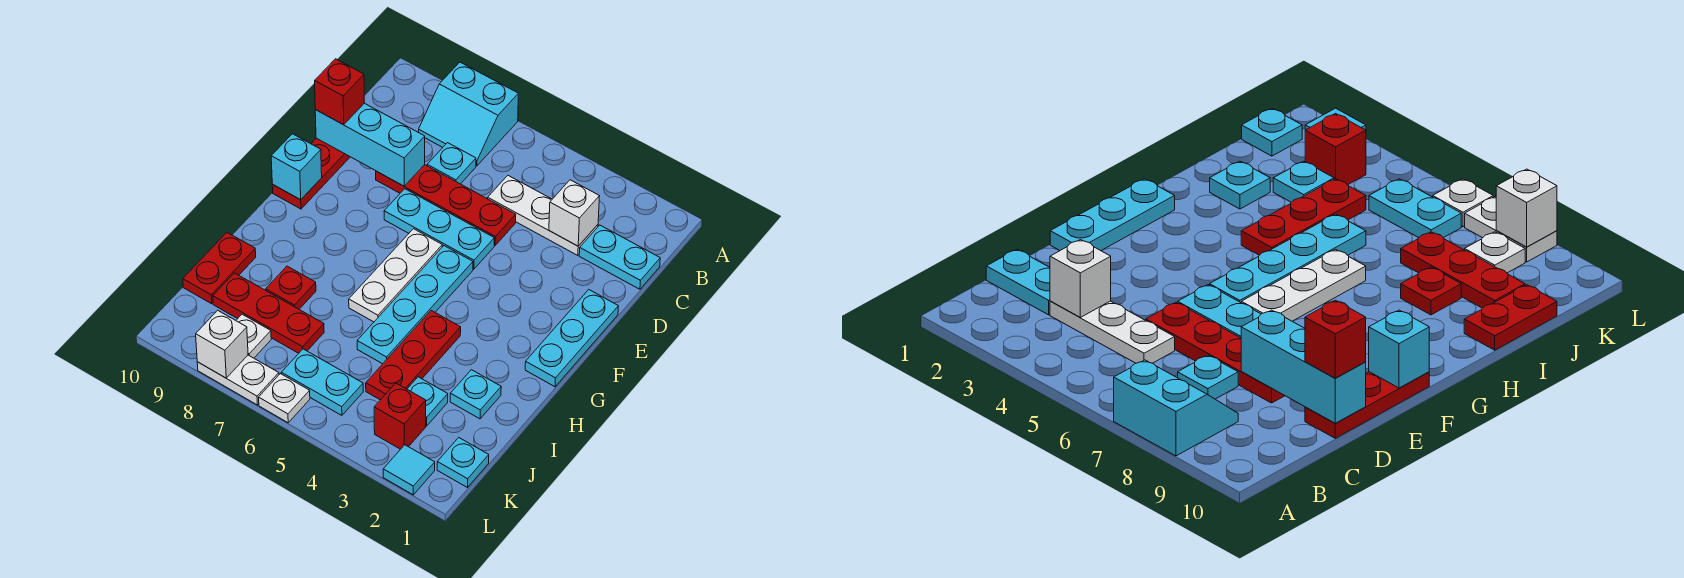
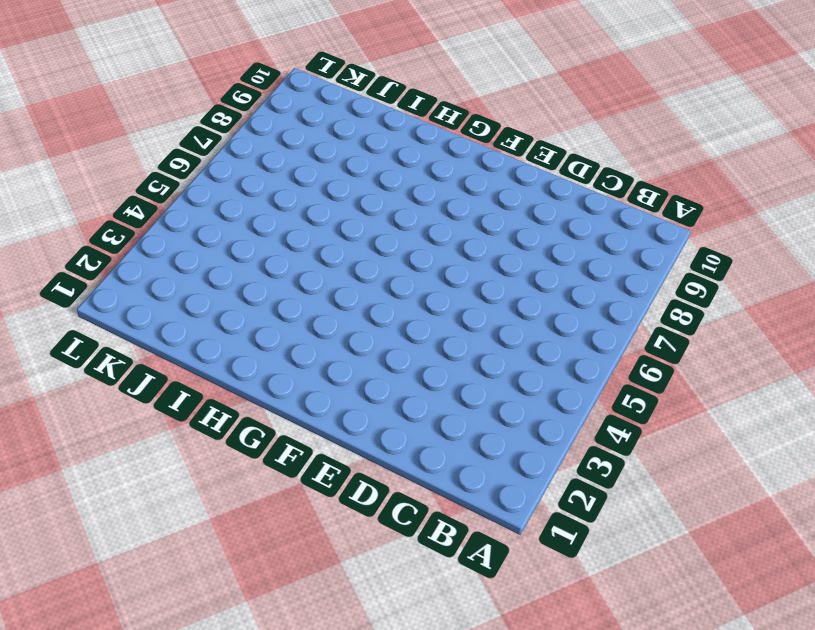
none -> cyan 2x2 slope [419,62,518,166]
none -> cyan 1x2 plate [579,225,660,289]
none -> white 1x3 plate [488,176,598,255]

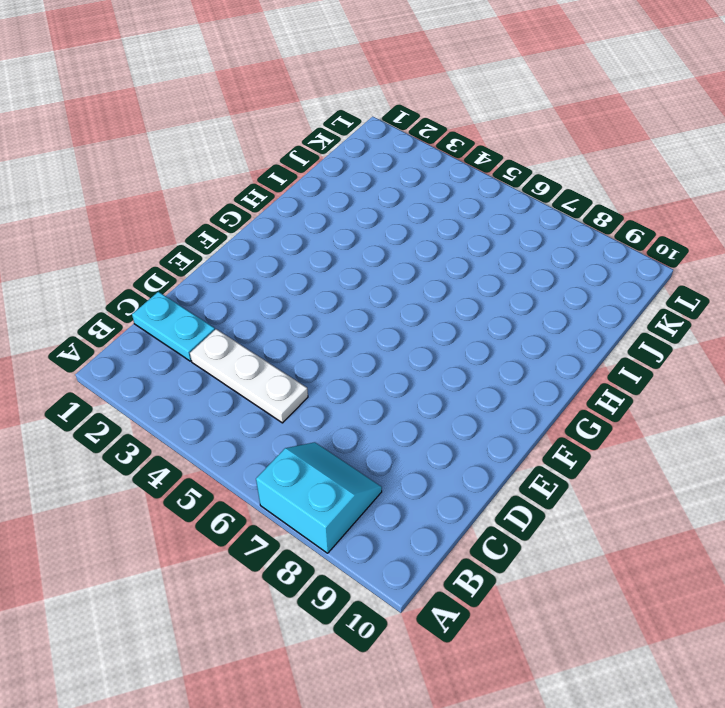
none -> cyan 1x1 plate [427,143,476,184]
none -> red 1x4 plate [376,165,516,245]
none -> red 1x3 plate [272,138,350,209]

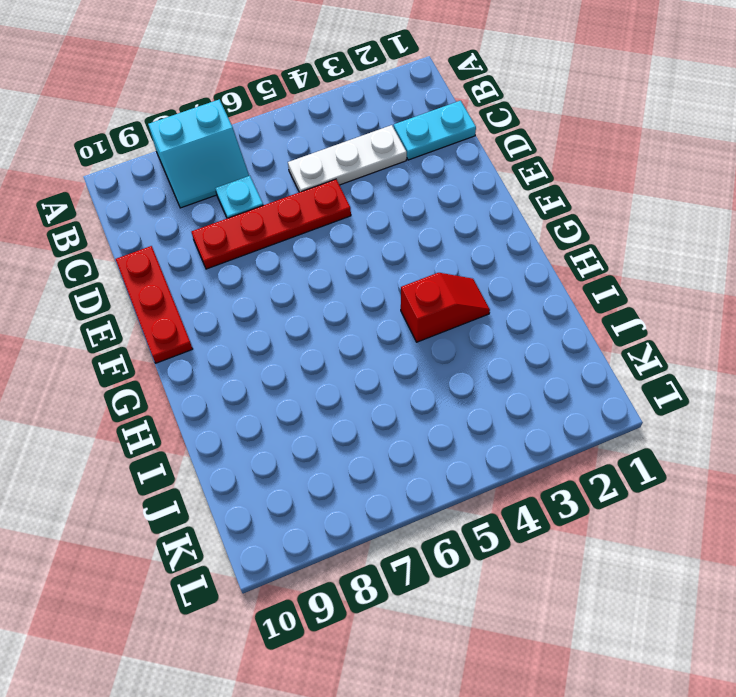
red 1x2 slope [401,273,490,342] -> red 1x3 plate [366,311,461,400]
none -> cyan 1x3 plate [525,290,618,387]
none -> cyan 1x3 plate [384,189,494,269]
none -> cyan 1x4 plate [357,246,473,364]

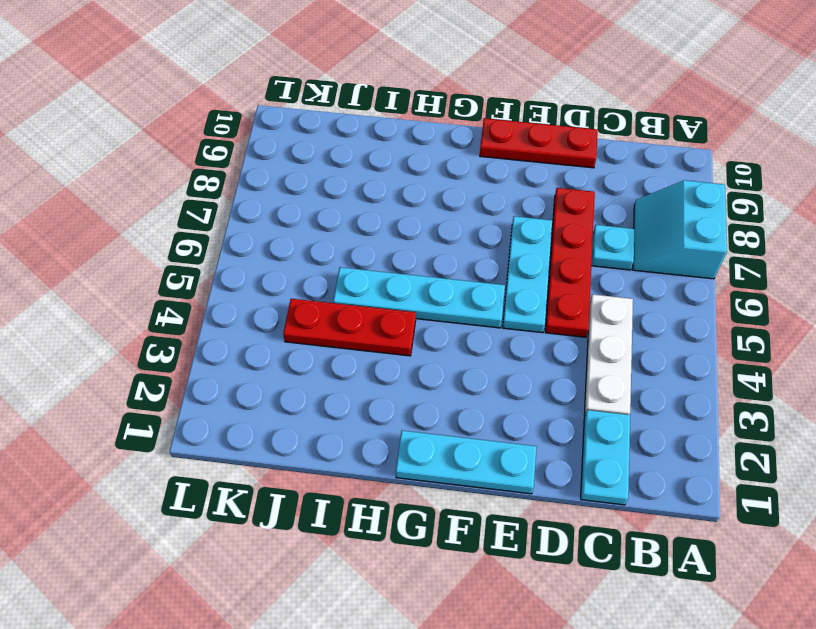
none -> white 1x3 plate [349,229,442,322]
none -> cyan 1x1 plate [450,370,501,419]
none -> red 1x1 plate [266,266,316,309]

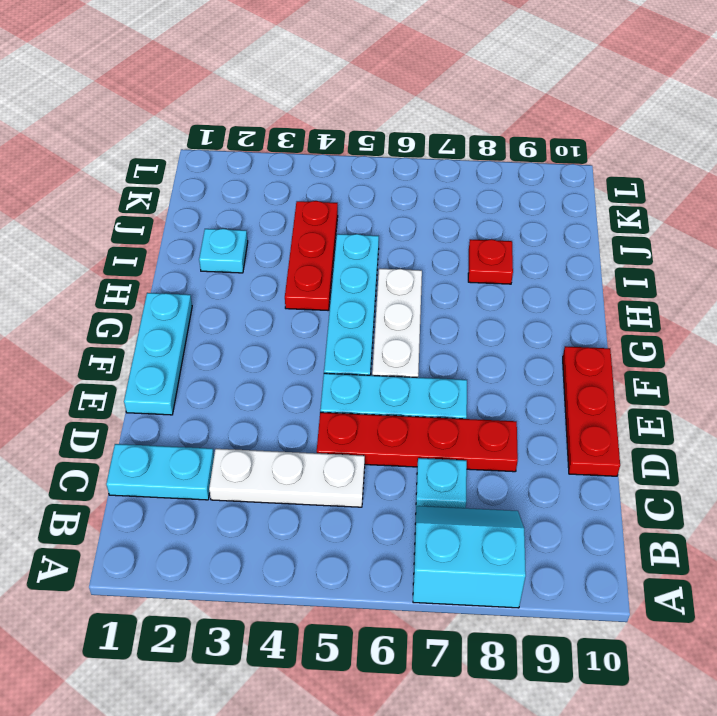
none -> red 1x2 plate [183,233,256,304]
none -> cyan 1x1 plate [407,377,448,426]
none -> red 1x3 plate [213,273,324,353]

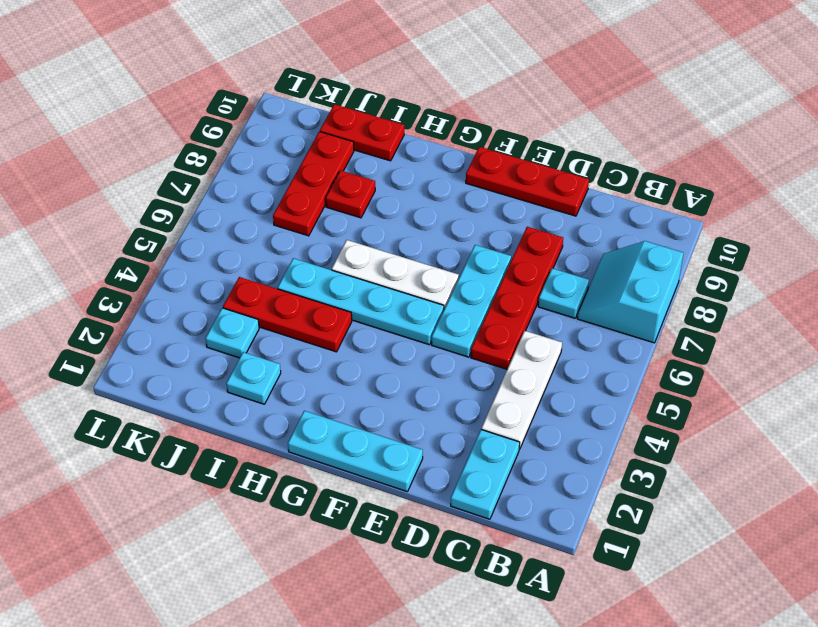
none -> cyan 1x1 plate [437,438,489,488]
none -> red 1x1 brick [374,383,426,449]
none -> cyan 1x2 plate [281,349,363,415]

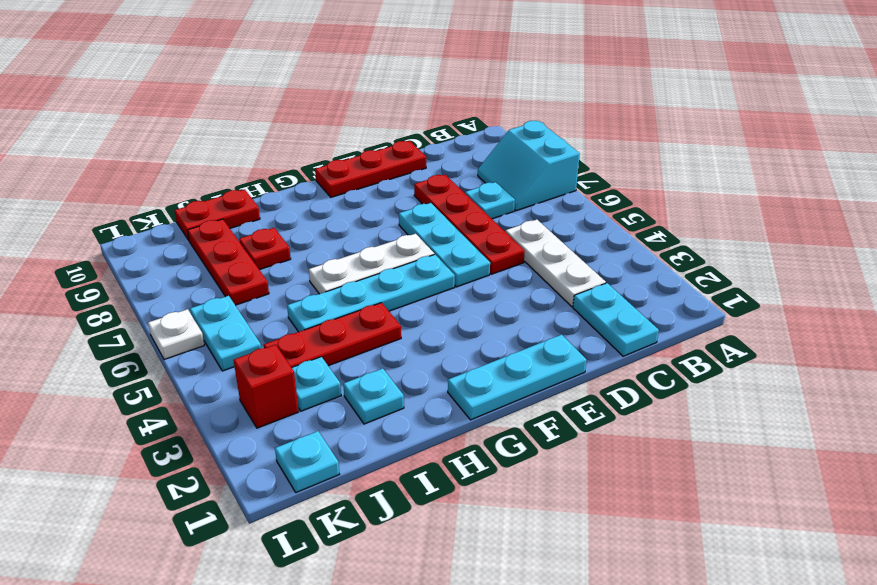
none -> white 1x1 plate [236,314,271,358]
none -> cyan 1x1 tile [383,445,435,495]
none -> white 1x2 plate [197,355,279,405]

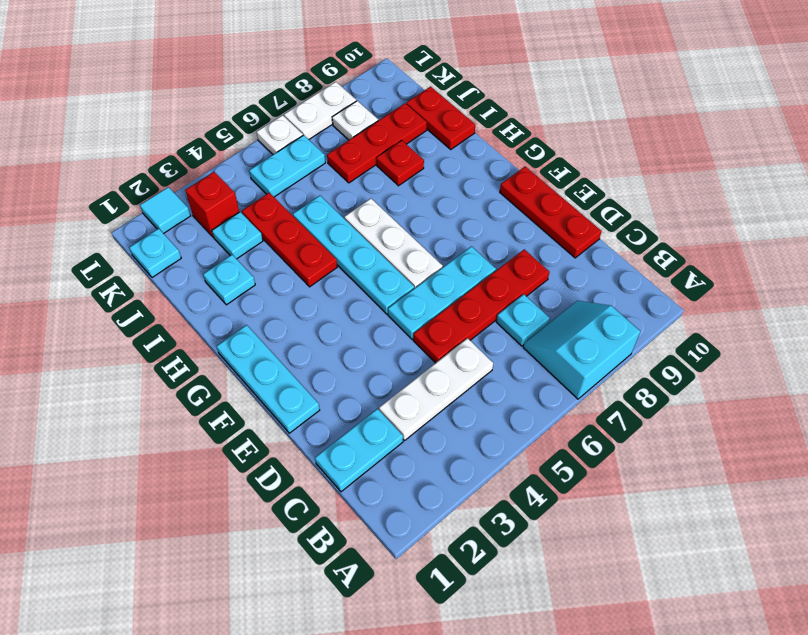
none -> white 1x1 brick [549,180,600,246]
none -> cyan 1x3 brick [315,103,425,186]
none -> cyan 1x1 brick [271,134,322,200]

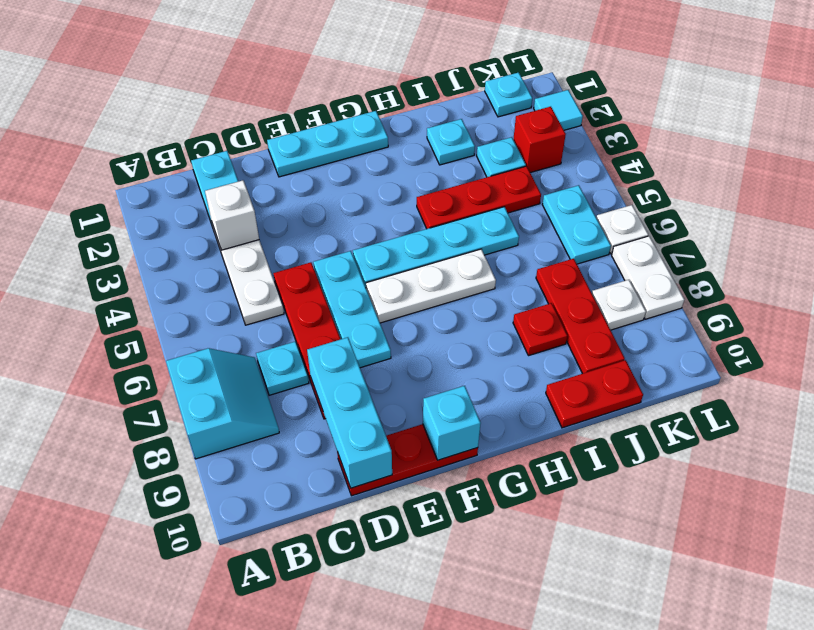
none -> white 1x1 brick [196,310,248,378]
none -> red 1x1 brick [315,59,364,125]

